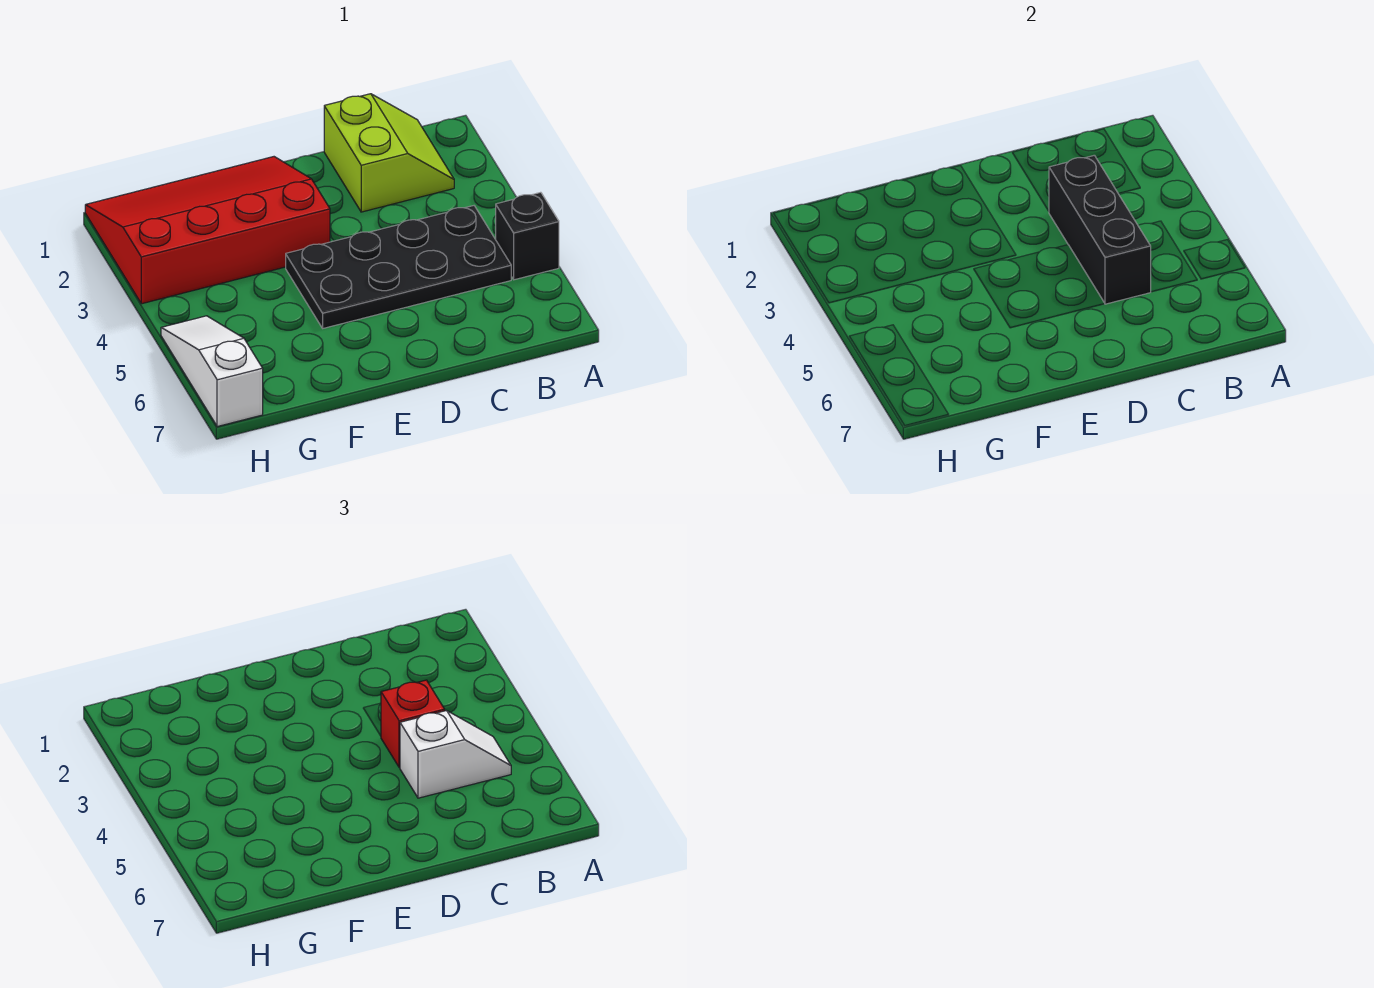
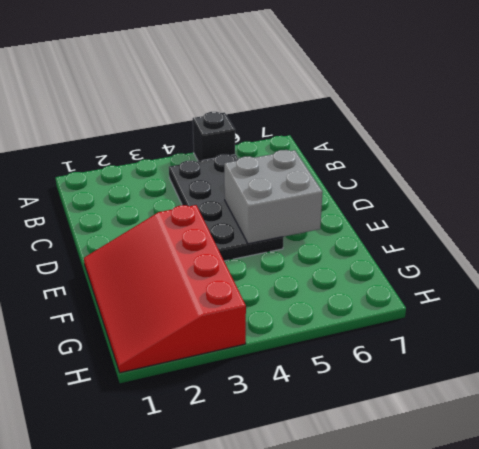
grey 2x2 brick [224,150,323,244] -> none
none -> lime 2x2 slope [324,94,454,212]
none -> white 1x3 slope [161,316,263,427]

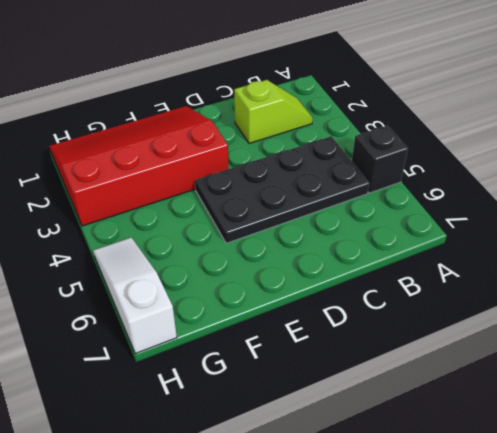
lime 1x2 slope [234,80,313,143] -> lime 2x2 slope [324,94,454,212]
none -> black 1x3 brick [1049,155,1151,304]
none -> white 1x2 slope [400,711,511,798]

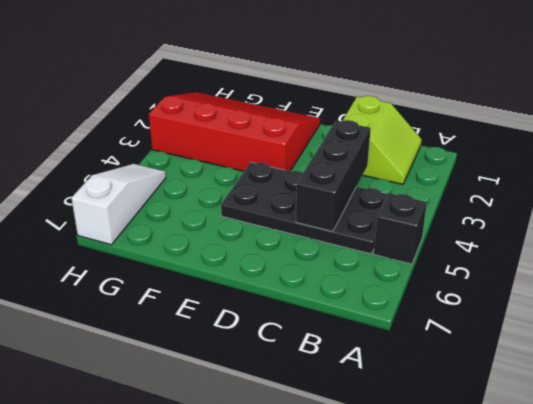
none -> white 1x2 slope [400,711,511,798]
none -> red 1x1 brick [381,680,445,768]

